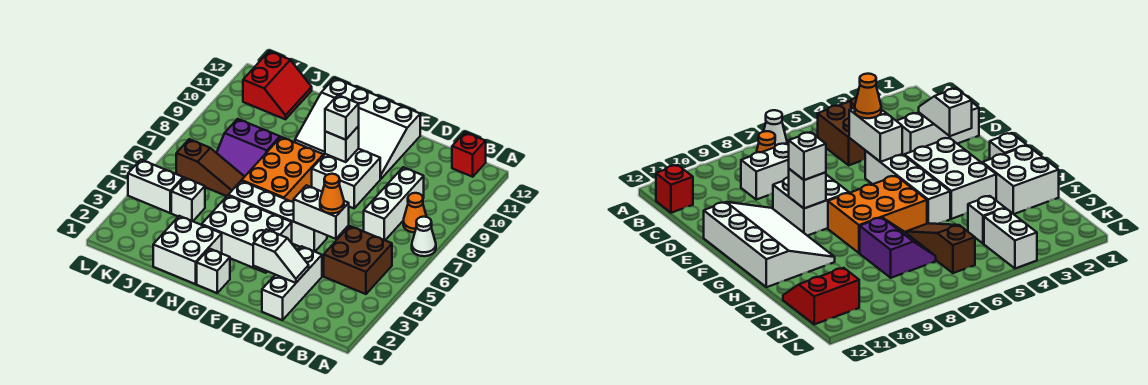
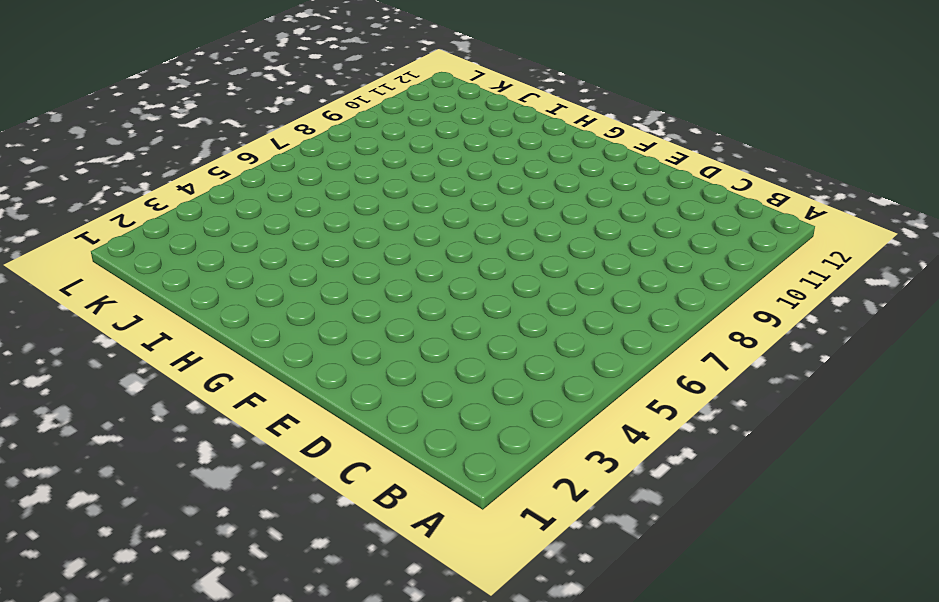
none -> white 1x1 cone [412,217,436,256]
none -> brown 2x2 brick [324,226,392,294]
none -> orange 1x1 cone [403,193,427,232]

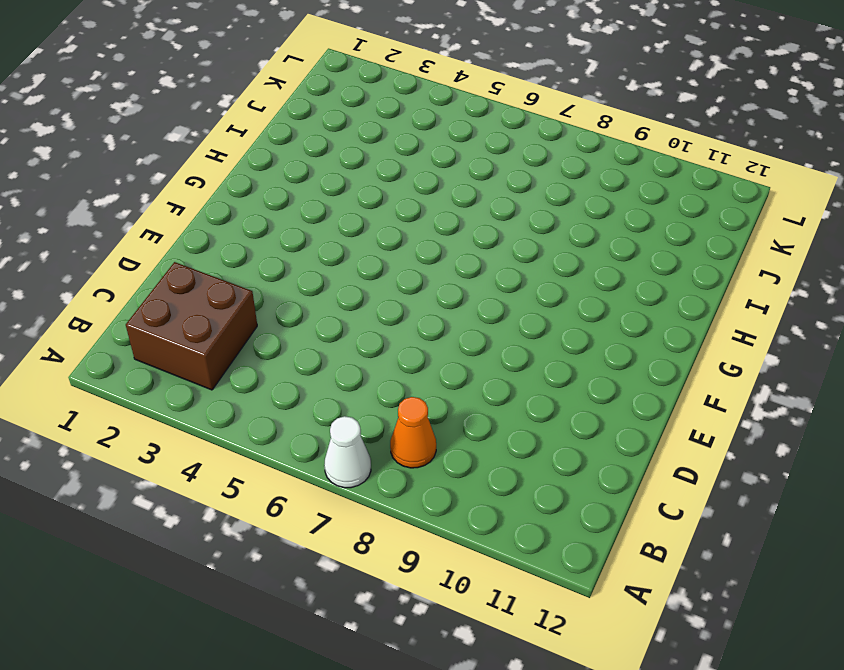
brown 2x2 brick [126,262,257,390] -> brown 2x2 brick moved to [324,226,392,294]
none -> red 1x1 brick [452,132,486,177]
none -> white 1x3 brick [364,167,424,240]
none -> white 1x3 brick [262,246,322,320]

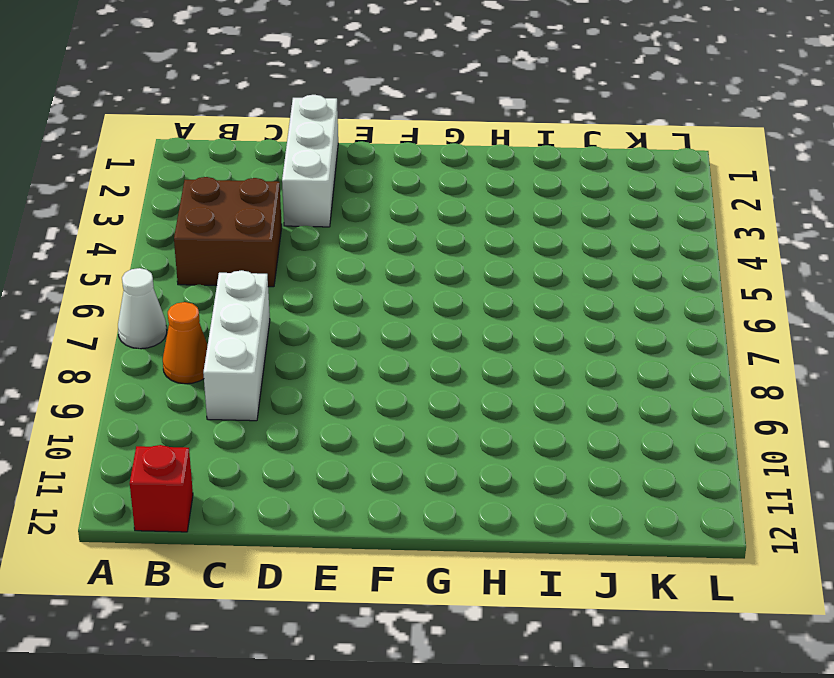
none -> white 1x4 brick [228,181,327,252]
none -> white 2x2 brick [312,149,380,208]
none -> white 3x4 slope [295,78,420,179]

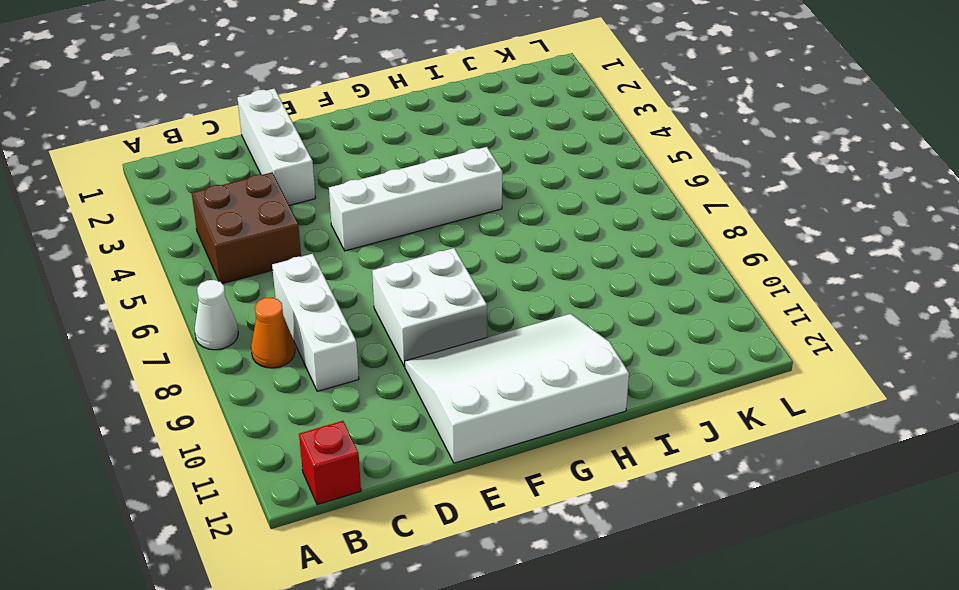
none -> white 2x3 brick [202,196,292,273]
none -> white 1x1 brick [197,249,230,293]
none -> orange 2x3 brick [242,137,323,202]

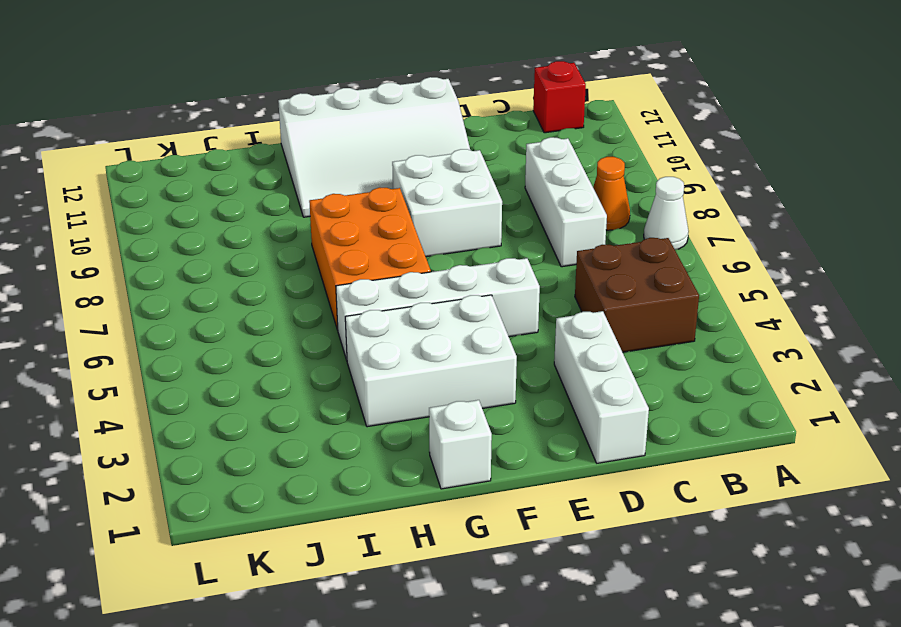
none -> white 2x2 brick [153,216,222,284]
none -> brown 1x3 slope [176,139,245,196]
none -> purple 2x2 slope [217,119,280,176]

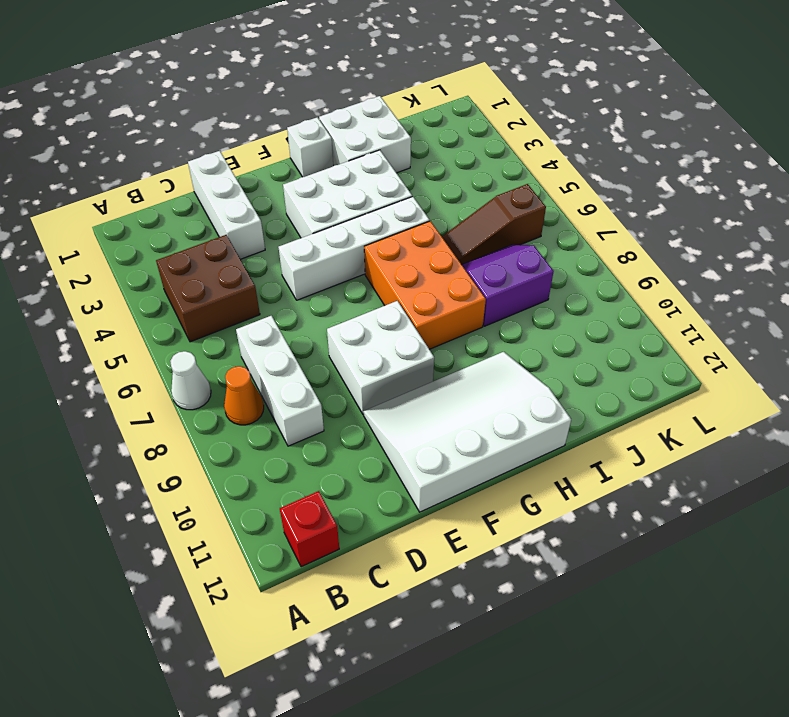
none -> white 1x1 brick [171,178,205,221]
none -> red 2x2 slope [243,51,312,119]
none -> white 1x2 brick [128,160,183,213]

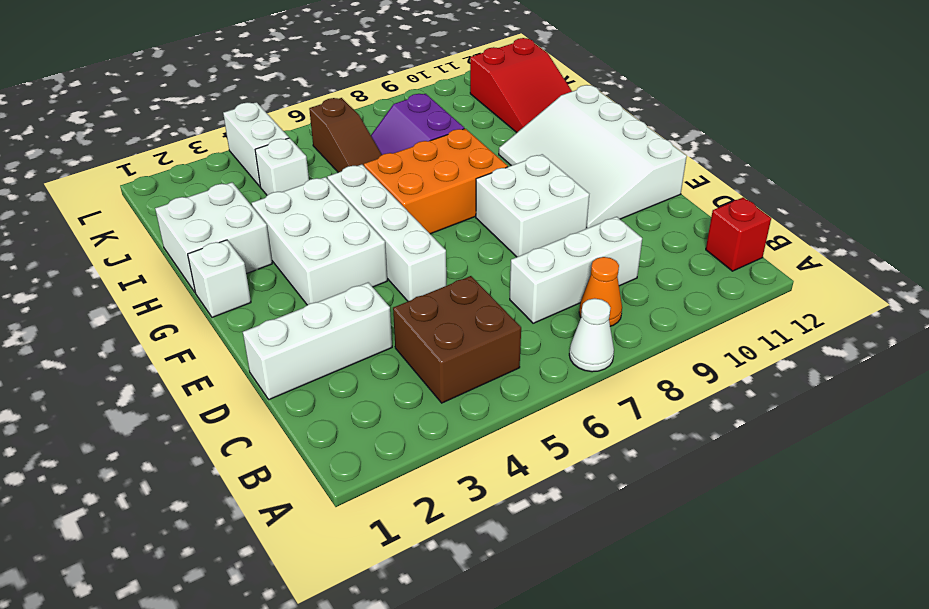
red 2x3 slope [470,38,572,133] -> red 2x2 slope [243,51,312,119]
none -> white 1x2 slope [253,229,309,283]
none -> white 1x2 brick [294,185,349,239]
none -> white 1x1 brick [325,126,359,162]

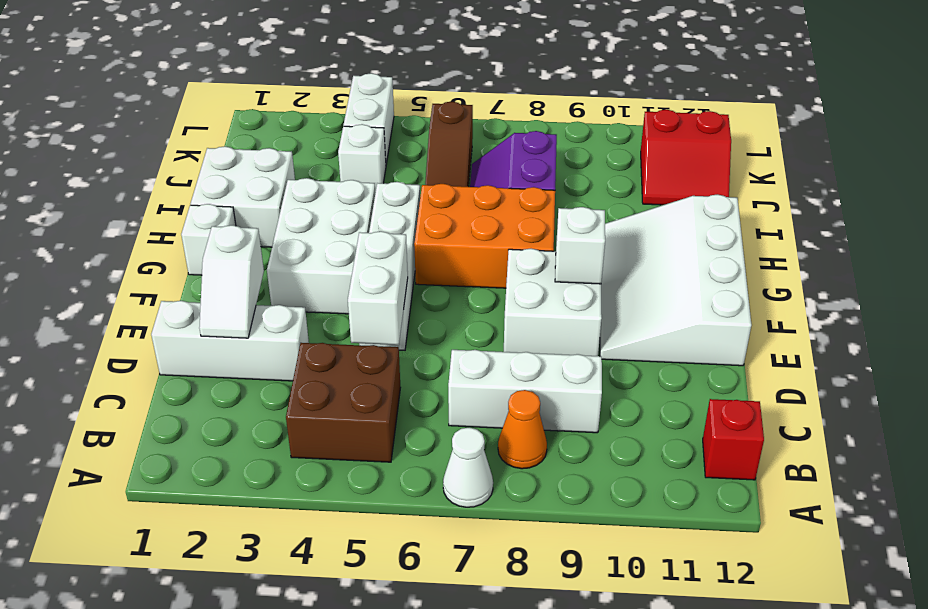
none -> orange 1x1 cone [320,174,344,213]
none -> white 1x1 brick [325,95,359,140]

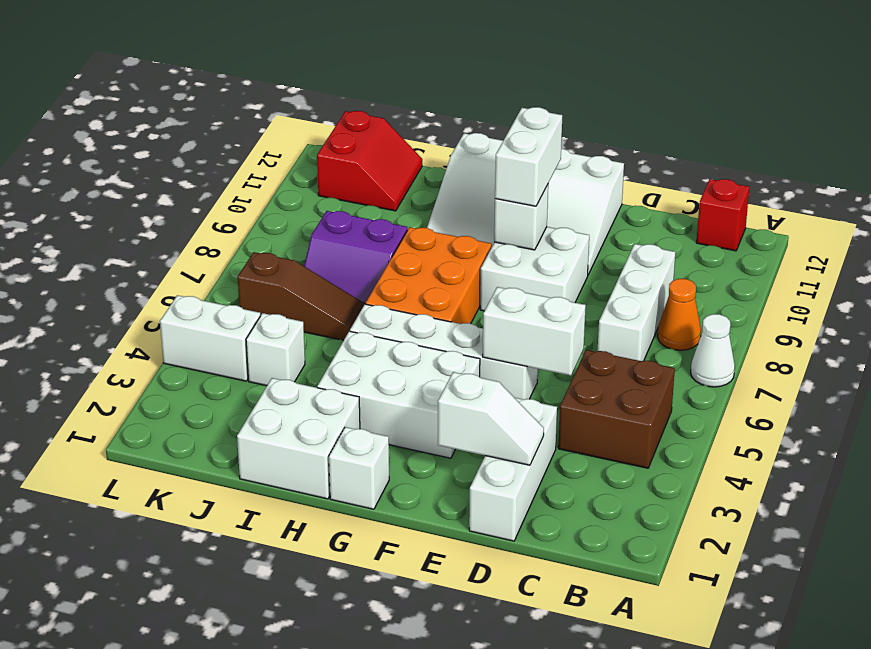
white 1x2 brick [495,107,562,206] -> white 1x1 brick [325,95,359,140]
none -> orange 1x1 cone [320,174,344,213]

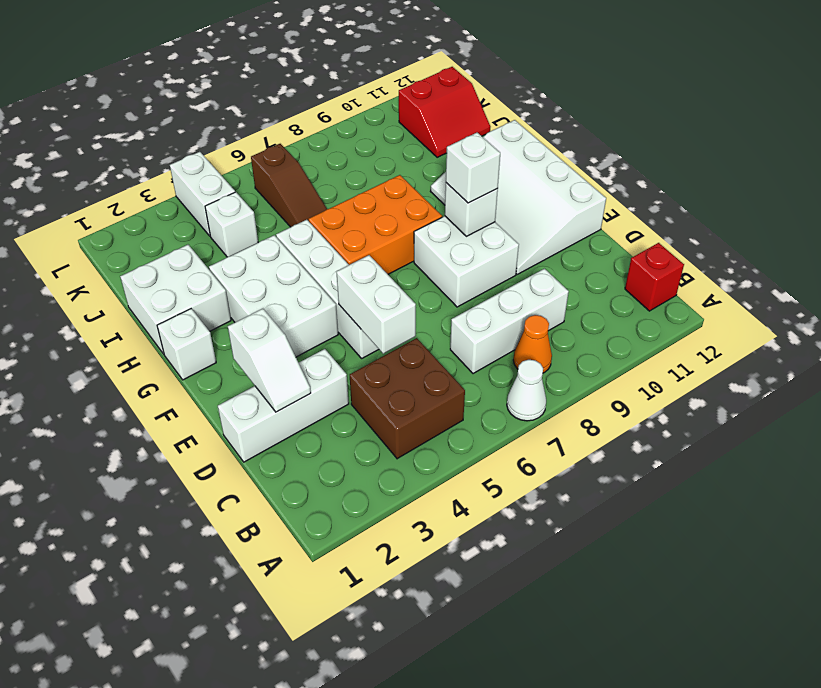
none -> purple 2x2 slope [217,119,280,176]
none -> orange 1x1 cone [320,174,344,213]

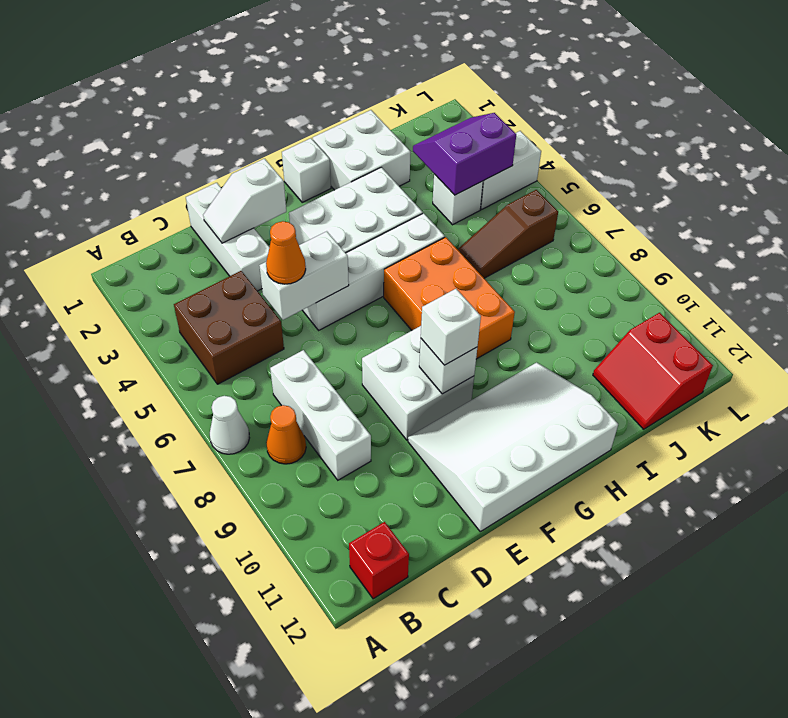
purple 2x2 slope [413,113,516,195] -> purple 2x2 slope moved to [217,119,280,176]

